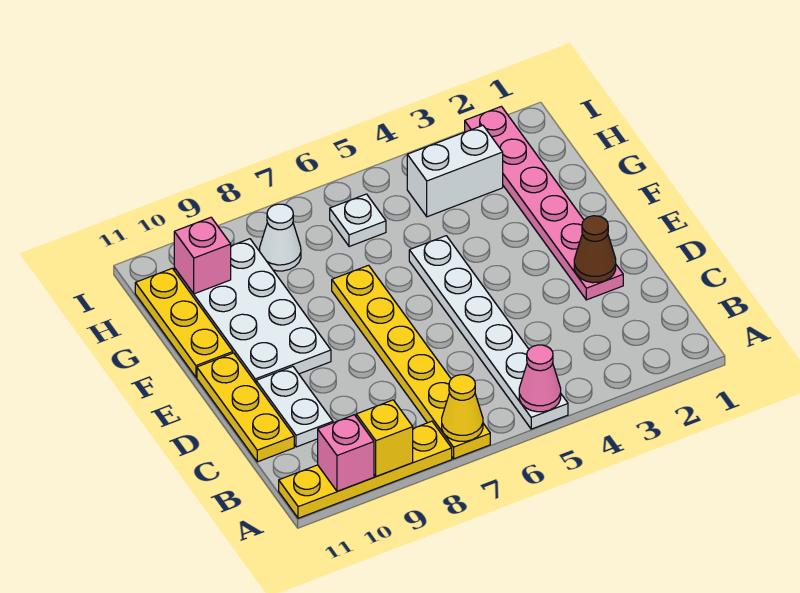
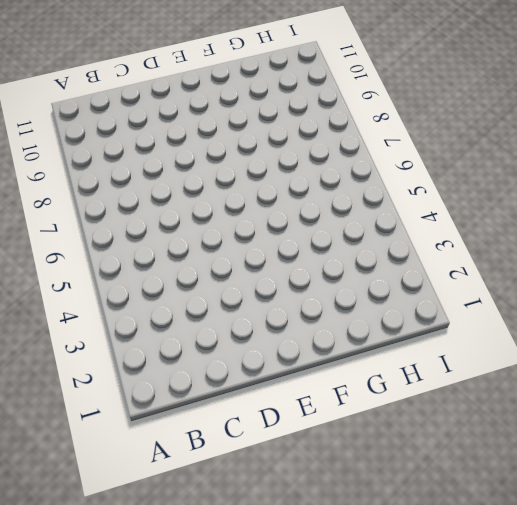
none -> white 1x6 plate [409,236,568,429]
none -> yellow 1x6 plate [332,265,490,459]
none -> yellow 1x4 plate [279,421,452,518]

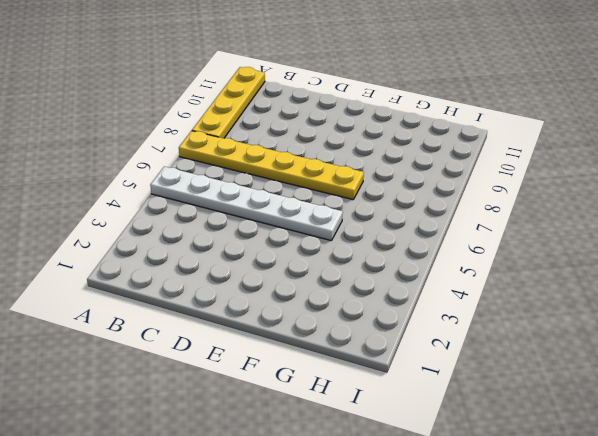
none -> white 1x2 plate [256,366,333,447]
none -> yellow 1x3 plate [197,353,294,462]
none -> pink 1x6 plate [465,106,623,300]

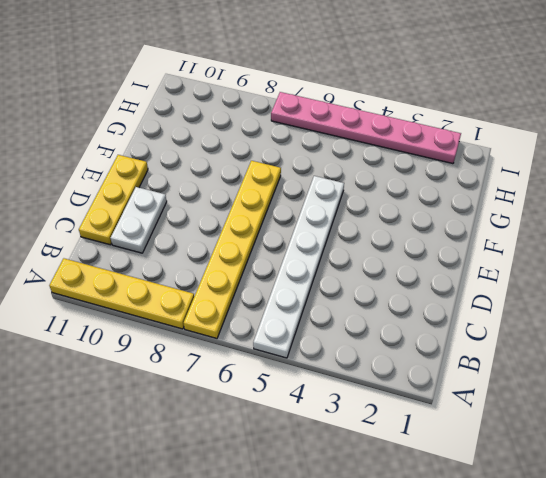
pink 1x6 plate [271,92,461,164] -> pink 1x6 plate turned to [465,106,623,300]
none -> white 2x4 plate [174,239,331,383]
none -> yellow 1x3 plate [135,268,233,377]
none -> white 1x2 brick [407,125,503,217]

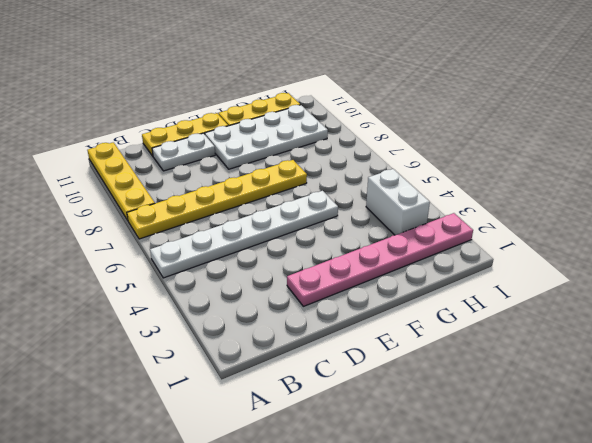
none -> white 1x1 plate [330,194,386,247]
none -> white 1x1 cone [260,204,301,271]
none -> pink 1x1 cone [519,345,561,412]

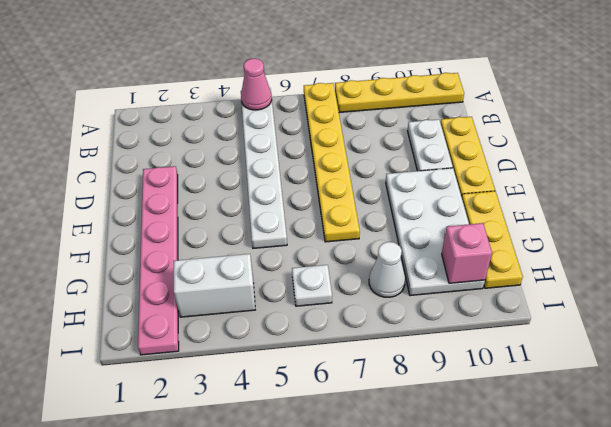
none -> yellow 1x1 cone [442,375,483,441]
none -> yellow 1x1 brick [356,400,413,477]
none -> pink 1x1 brick [318,415,374,491]

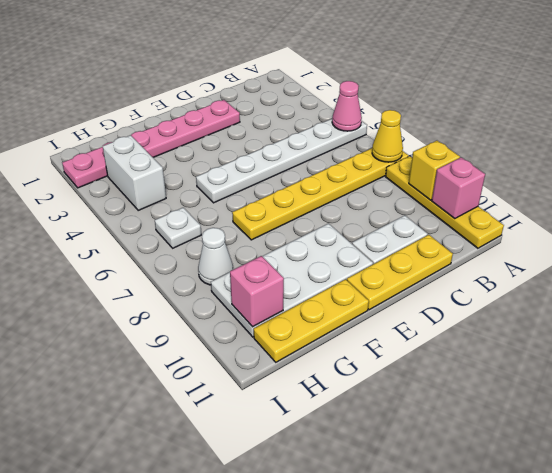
none -> brown 1x1 cone [574,216,616,283]

